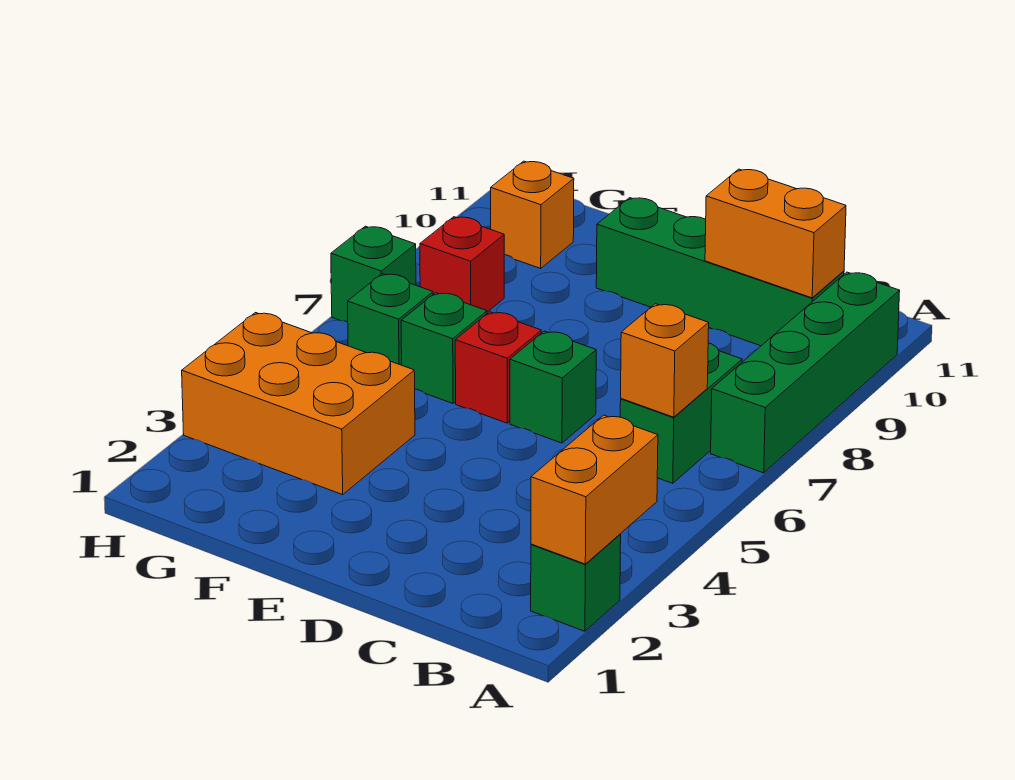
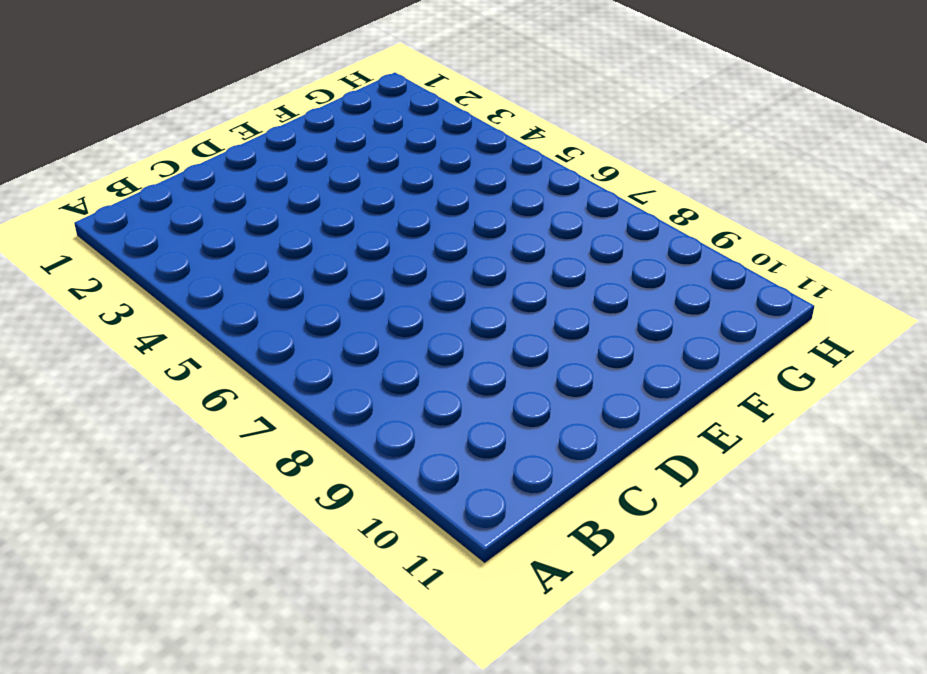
none -> green 1x1 brick [531,534,621,631]
none -> green 1x4 brick [711,272,900,473]
none -> green 1x2 brick [620,343,742,483]

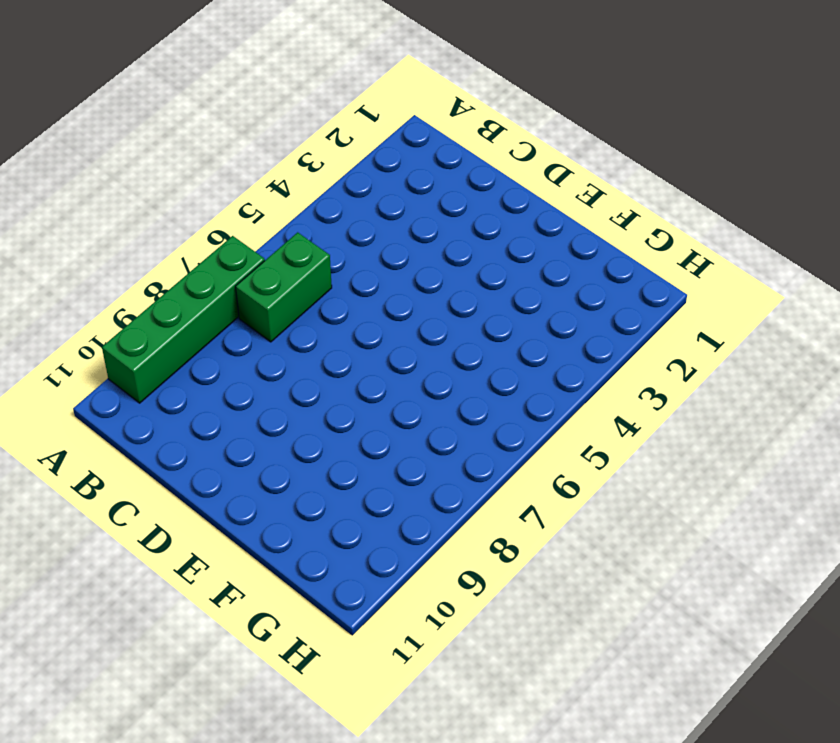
none -> green 1x1 brick [531,534,621,631]
none -> green 1x4 brick [596,198,844,346]
none -> green 1x1 brick [510,331,596,443]

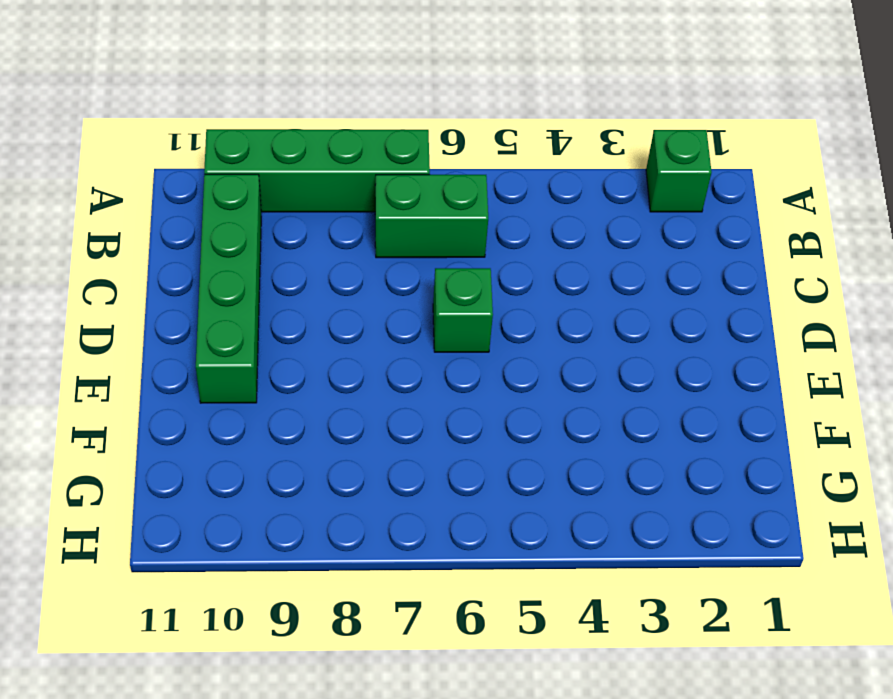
none -> red 1x1 brick [455,312,541,423]
none -> orange 2x3 brick [182,313,415,495]
none -> green 1x1 brick [401,293,487,403]

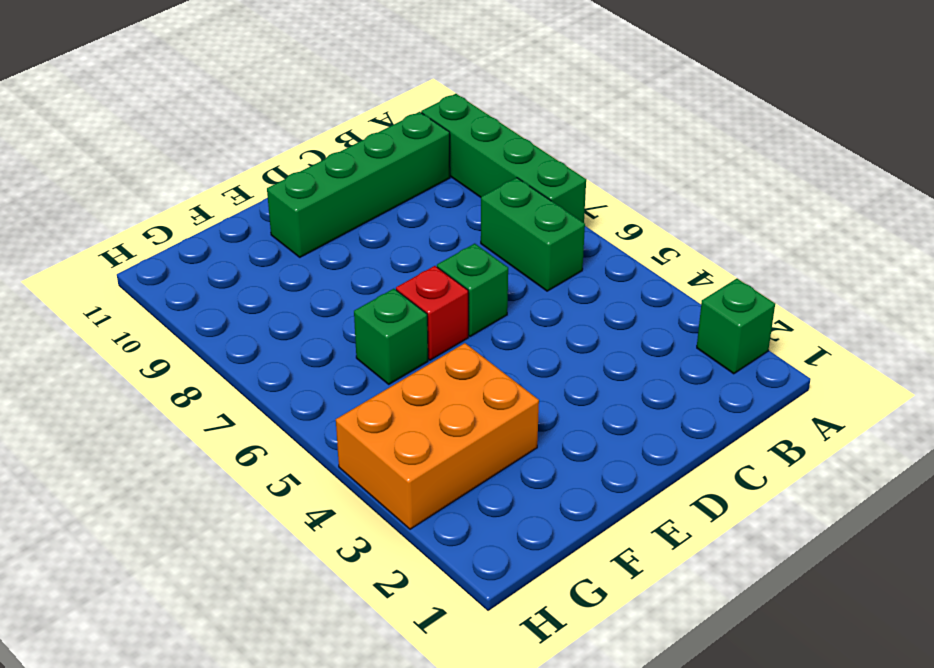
none -> green 1x1 brick [348,274,433,365]
none -> red 1x1 brick [420,217,504,312]
none -> orange 1x1 brick [491,161,574,268]

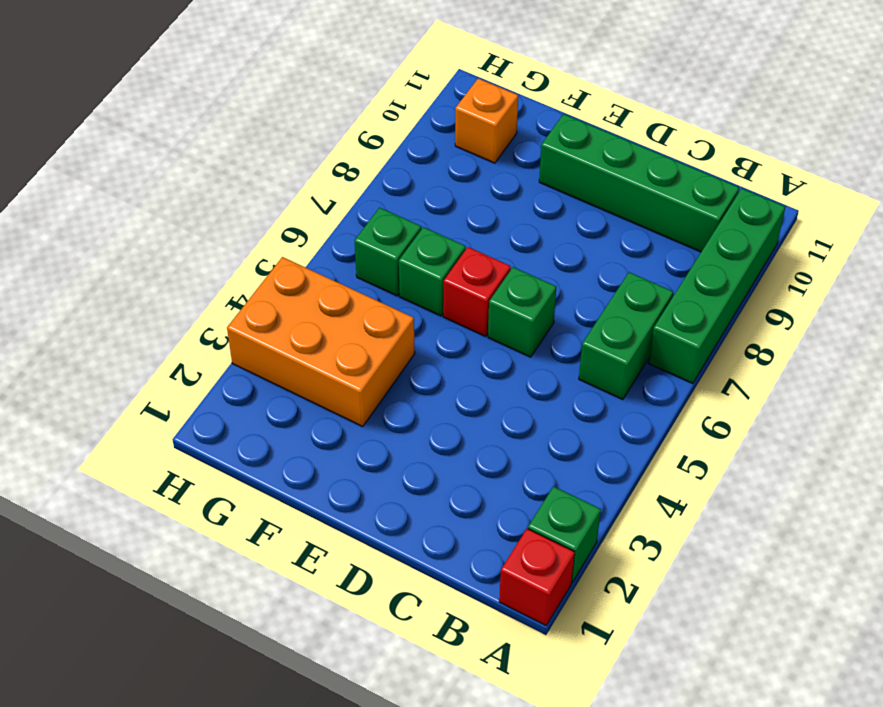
red 1x1 brick [499,529,575,625] -> red 1x1 brick moved to [420,217,504,312]
none -> green 1x1 brick [331,226,416,322]
none -> orange 1x2 brick [531,415,658,564]
none -> orange 1x1 brick [621,304,709,417]

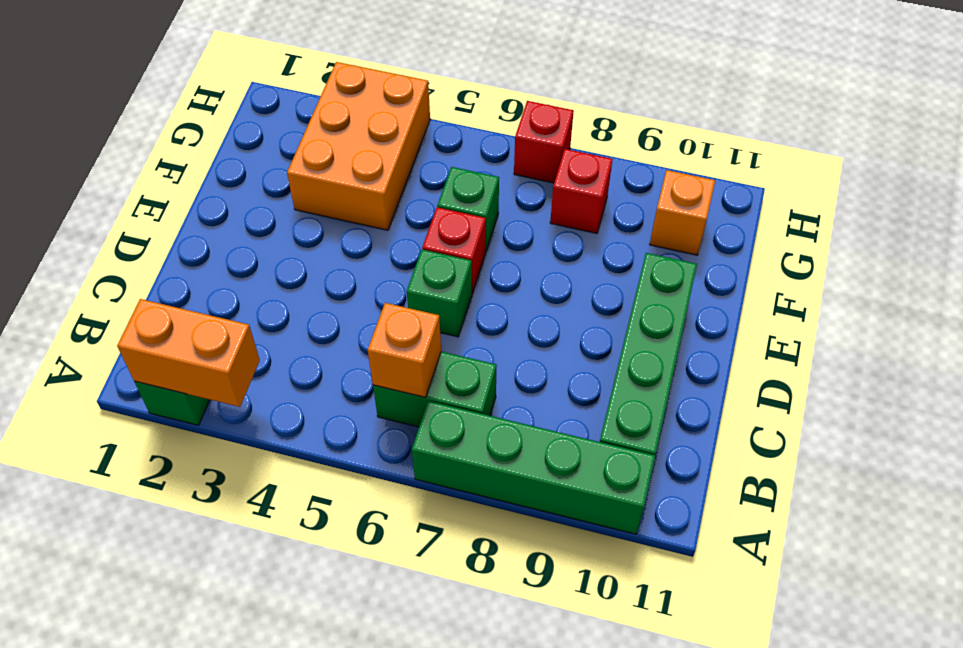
red 1x1 brick [514,101,574,183] -> green 1x1 brick [331,226,416,322]
none -> green 1x1 brick [348,274,433,365]
none -> orange 1x2 brick [705,169,846,298]

